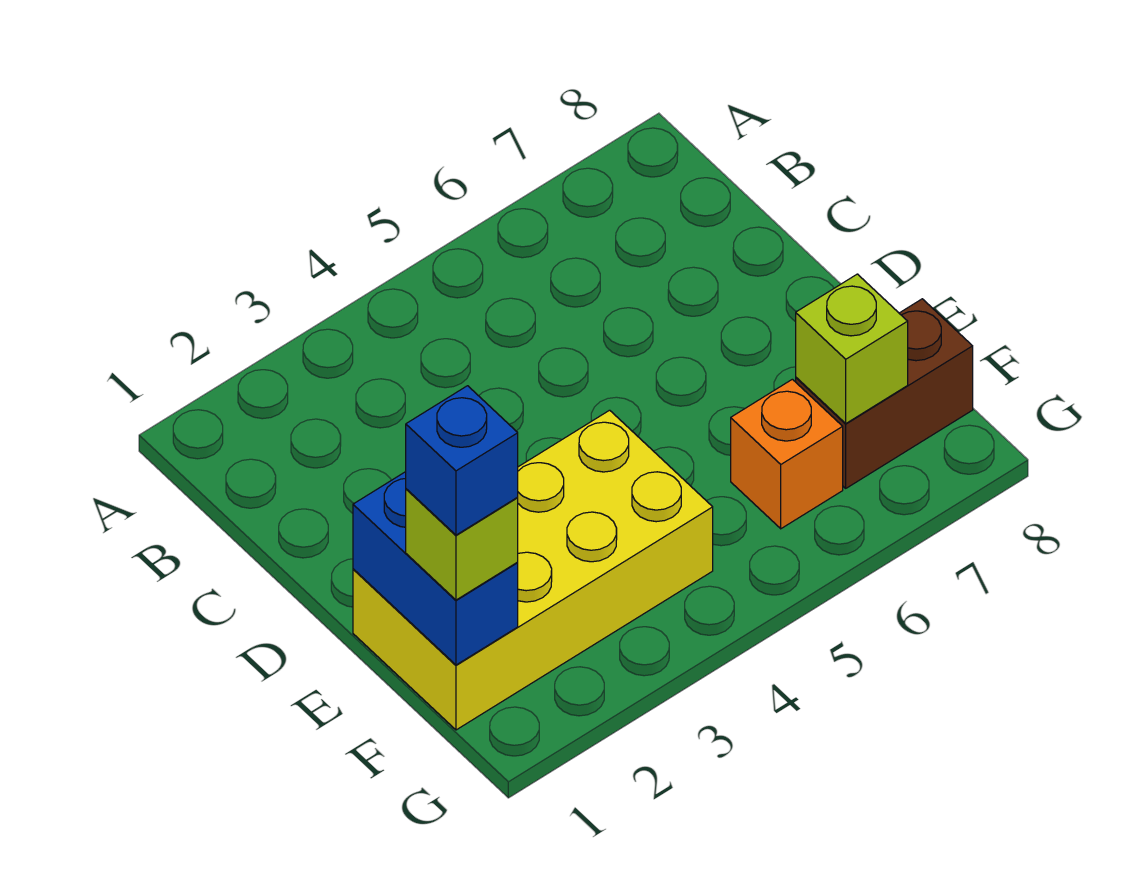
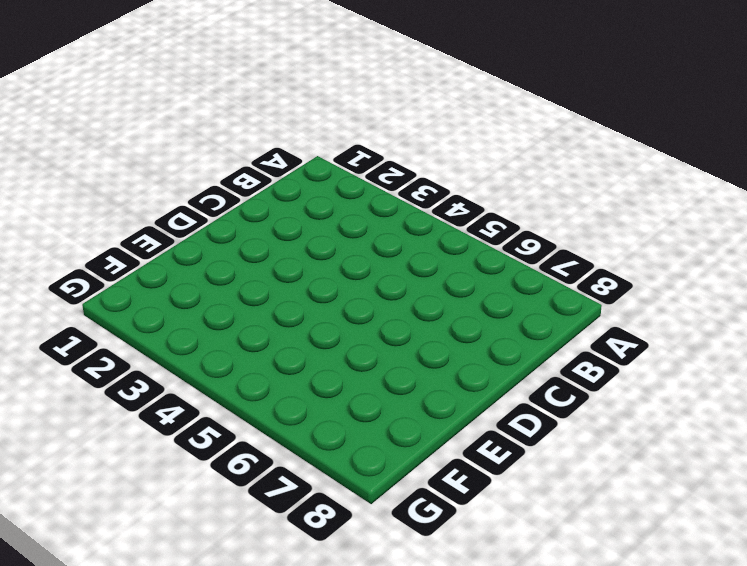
none -> yellow 2x4 brick [353,410,713,730]
none -> orange 1x1 brick [731,379,843,529]

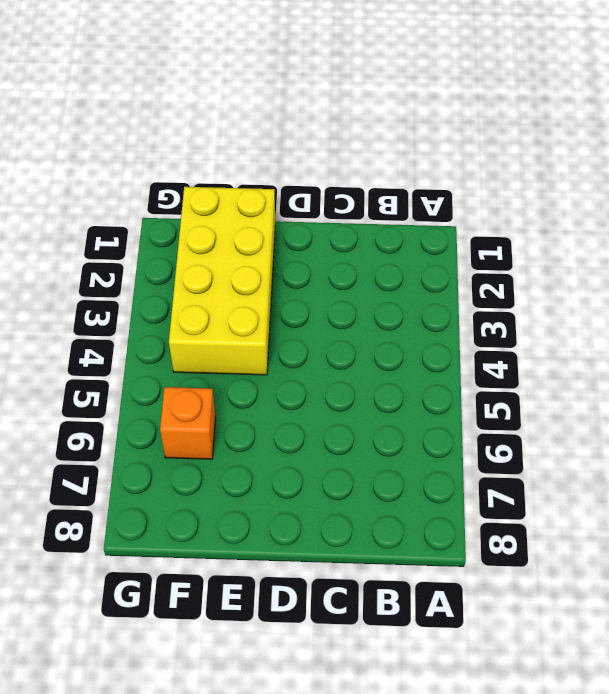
none -> brown 1x2 brick [796,299,973,488]
none -> blue 1x2 brick [353,472,518,665]

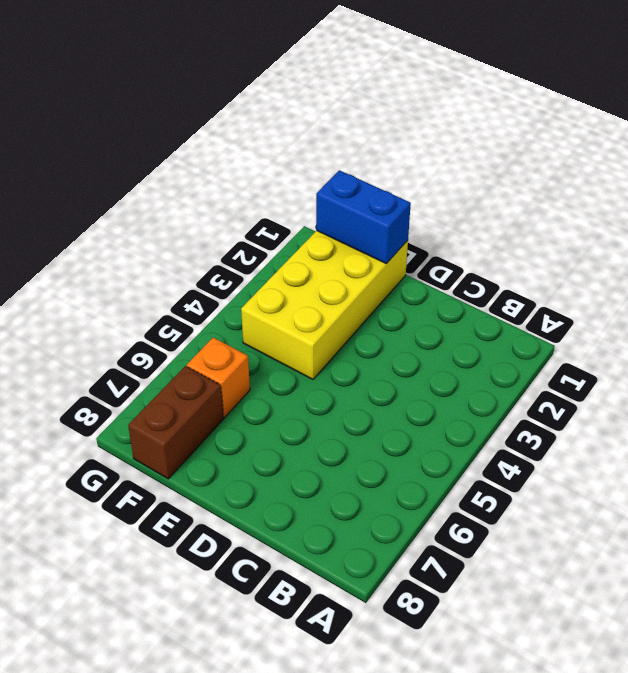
none -> lime 1x1 brick [796,274,908,423]
none -> lime 1x1 brick [406,489,518,600]

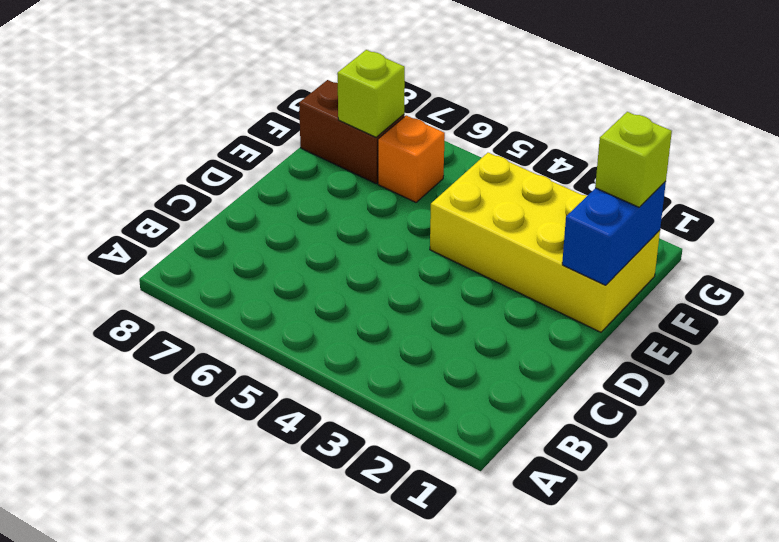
none -> blue 1x1 brick [406,386,518,535]

